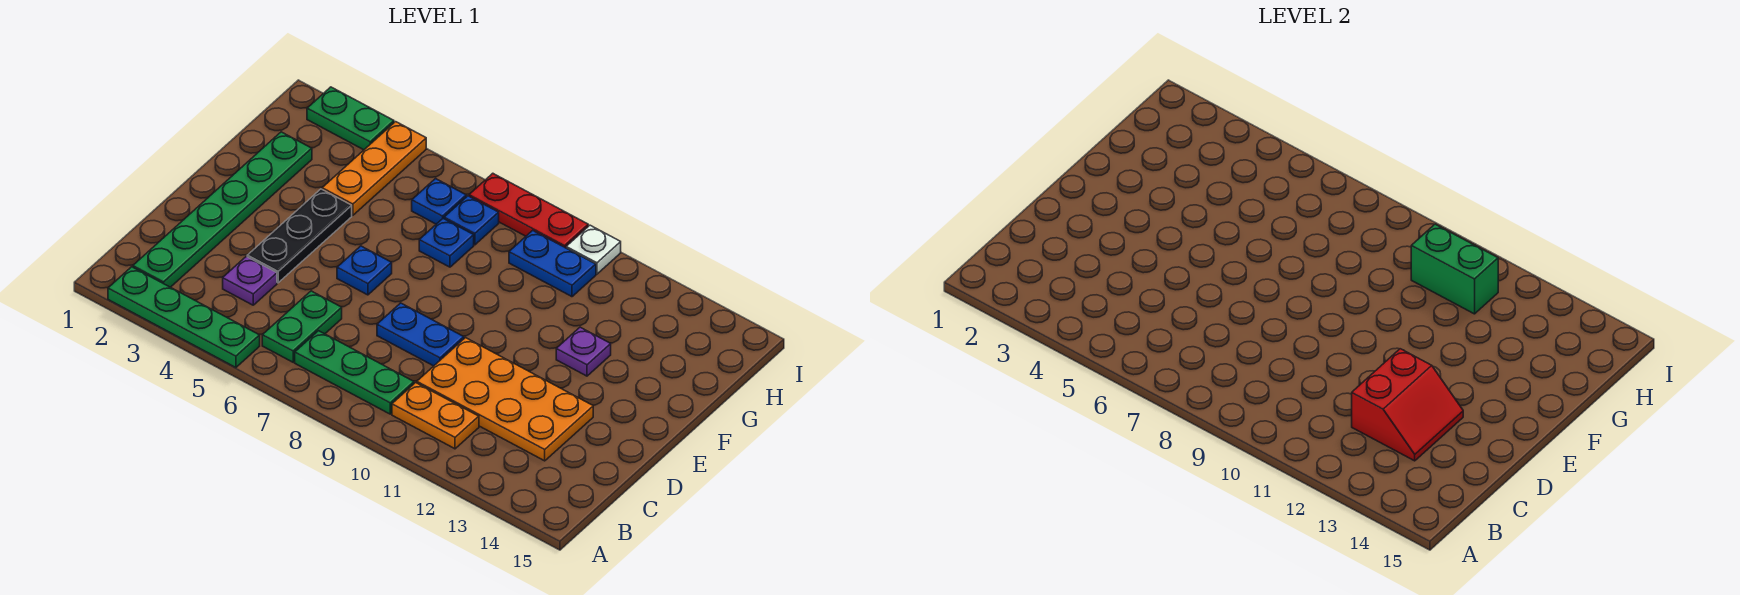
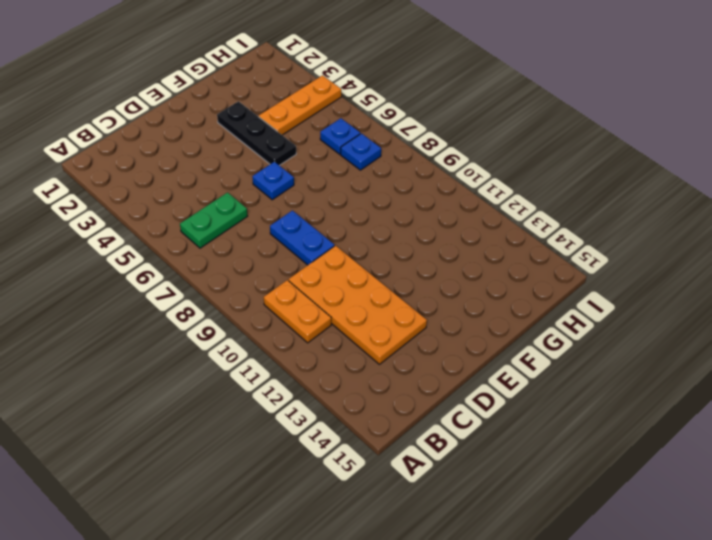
black 1x3 plate [217,101,296,165] -> black 1x3 plate turned to [247,189,352,283]
none -> green 1x4 plate [108,267,260,368]
none -> green 1x6 plate [133,132,312,287]
none -> green 1x3 plate [295,331,414,414]

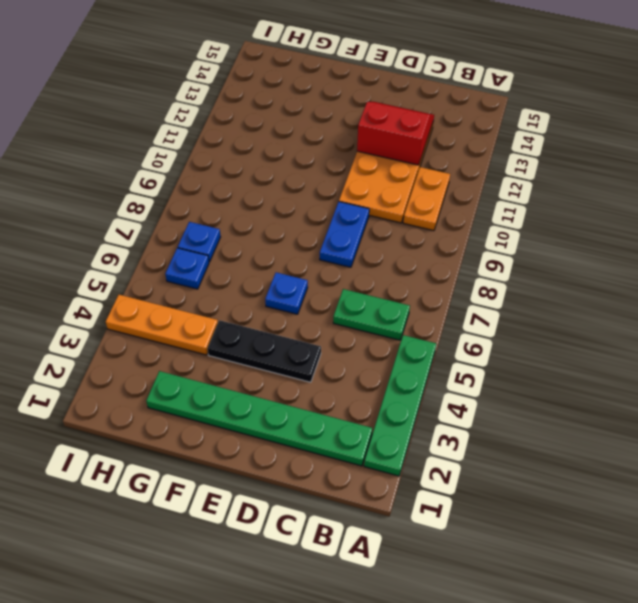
none -> green 1x3 plate [295,331,414,414]
none -> purple 1x1 plate [223,256,277,305]
none -> purple 1x1 plate [556,327,611,376]

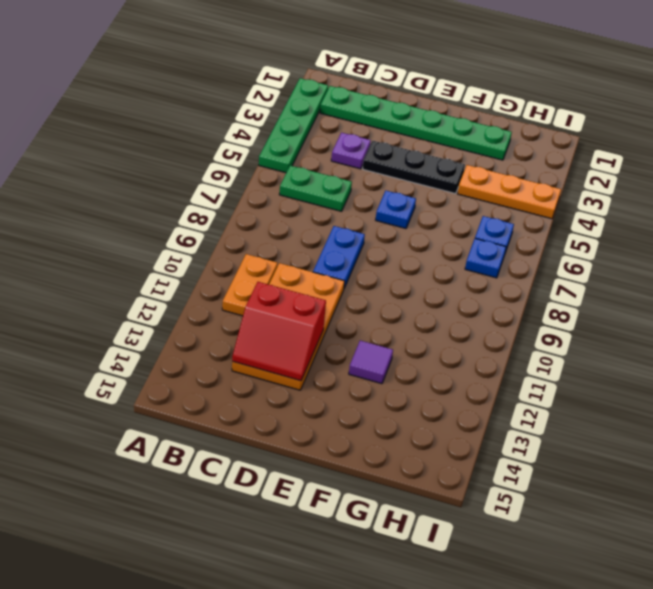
purple 1x1 tile [349,340,393,384] -> purple 1x1 plate [556,327,611,376]
none -> green 1x3 plate [295,331,414,414]
none -> blue 1x1 plate [419,219,474,267]
none -> blue 1x2 plate [509,230,596,297]

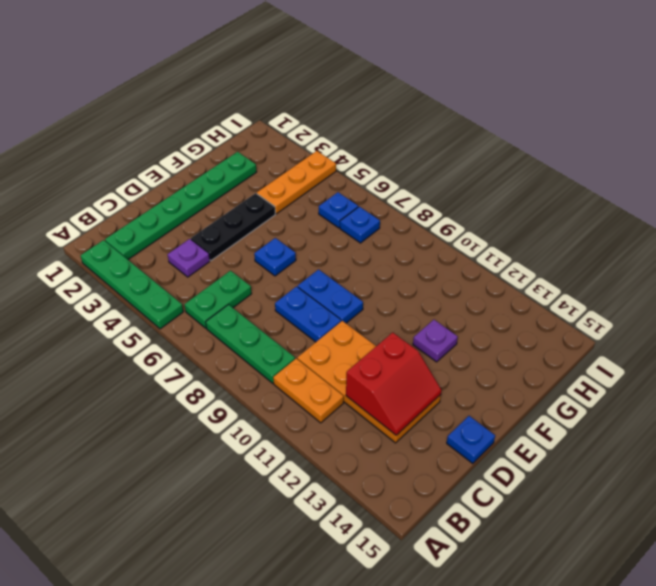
blue 1x1 plate [447,416,495,463] -> blue 1x1 plate moved to [419,219,474,267]
blue 1x2 plate [298,270,363,323] -> blue 1x2 plate moved to [509,230,596,297]
none -> green 1x2 plate [307,87,394,150]
none -> red 1x3 plate [469,173,588,248]
none -> white 1x1 plate [566,225,621,274]

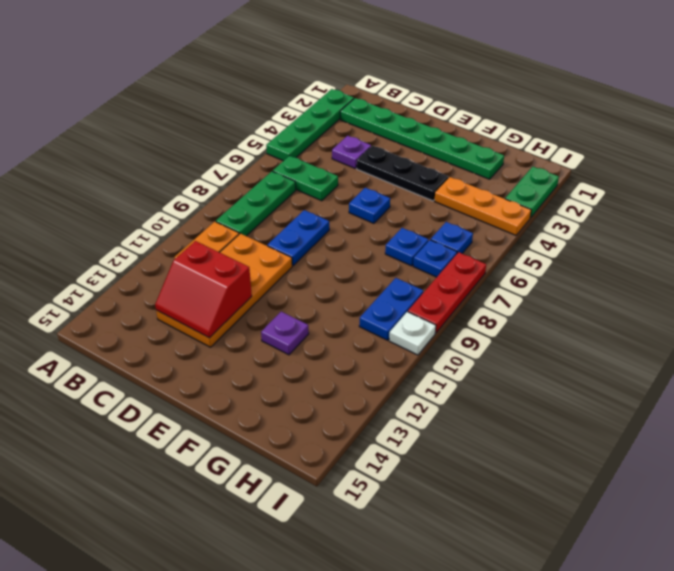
none -> green 1x2 brick [1411,224,1498,314]

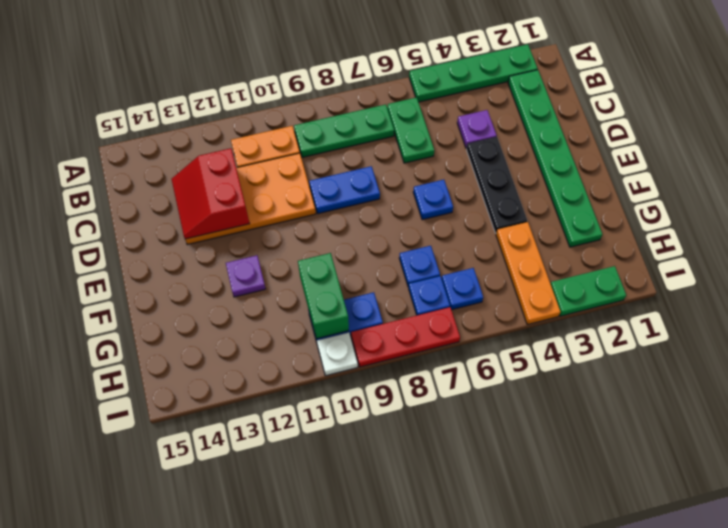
green 1x2 brick [298,253,349,339] -> green 1x2 brick turned to [1411,224,1498,314]

